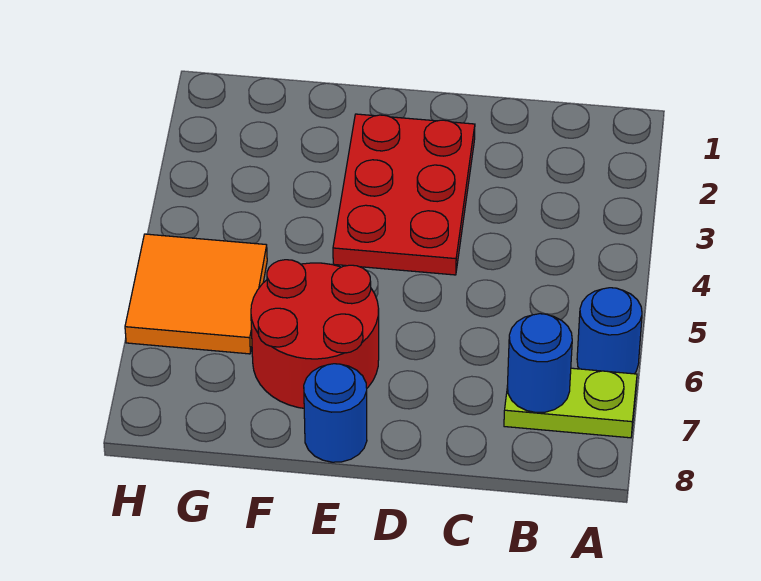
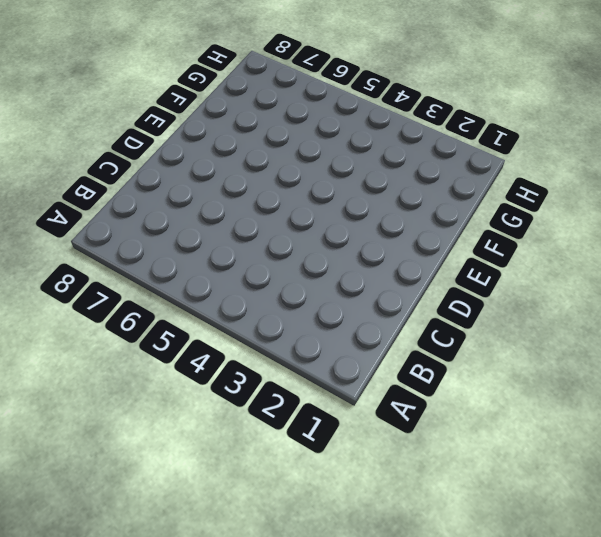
none -> blue 1x1 round brick [577,288,642,374]
none -> lime 1x2 plate [504,368,637,438]

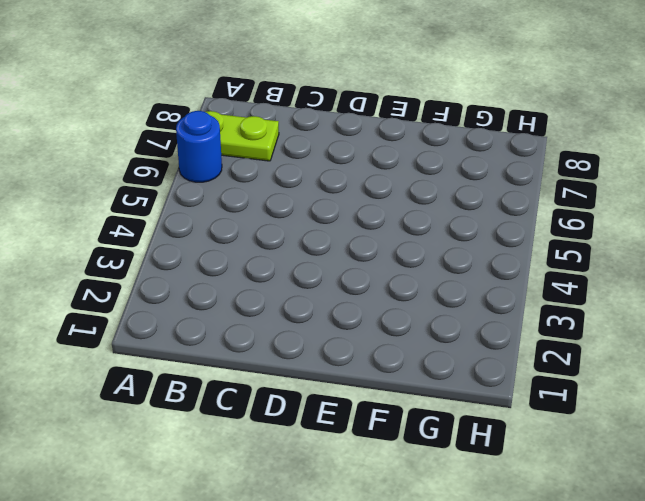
none -> red 2x3 plate [333,114,475,275]
none -> red 2x2 round brick [251,260,379,408]

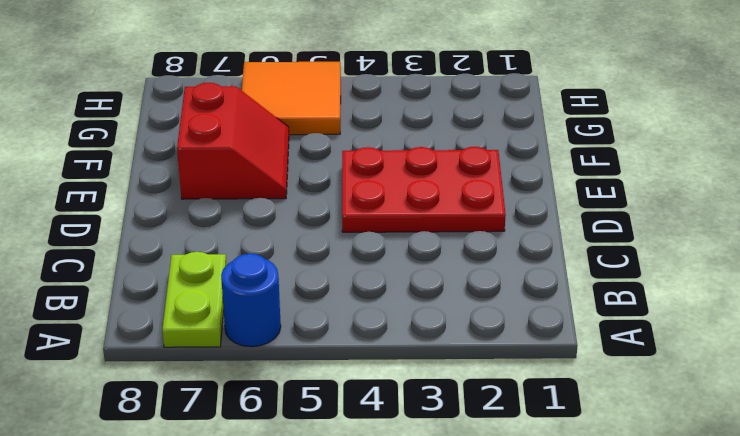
red 2x2 slope [177,83,289,199] -> red 2x2 round brick [251,260,379,408]
none -> blue 1x1 round brick [304,364,367,462]
none -> blue 1x1 round brick [507,314,572,412]

